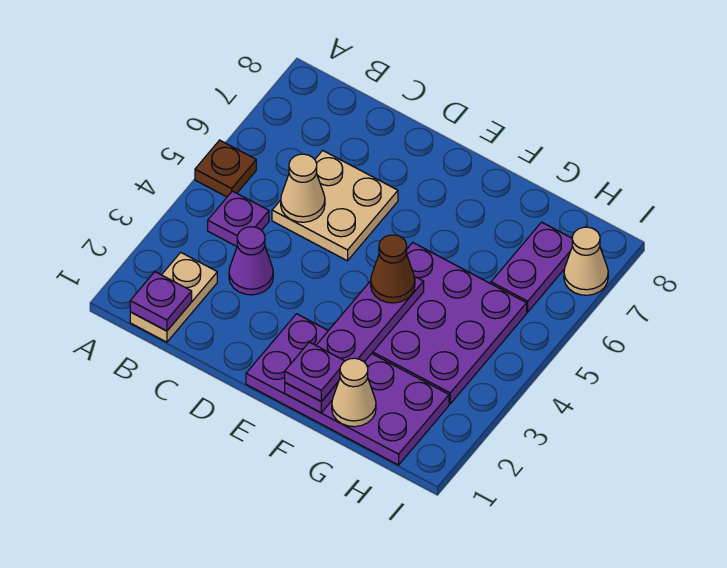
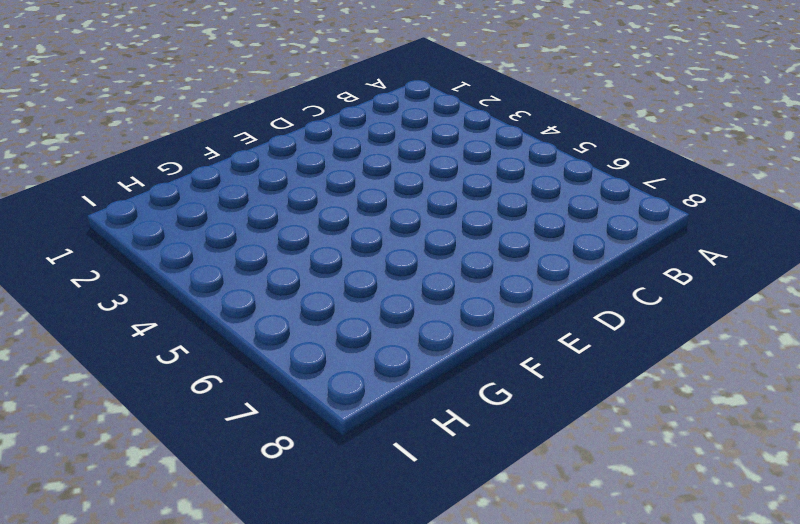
none -> brown 1x1 plate [195,140,256,197]
none -> tan 1x2 plate [130,252,217,342]
none -> purple 1x1 plate [208,191,269,246]

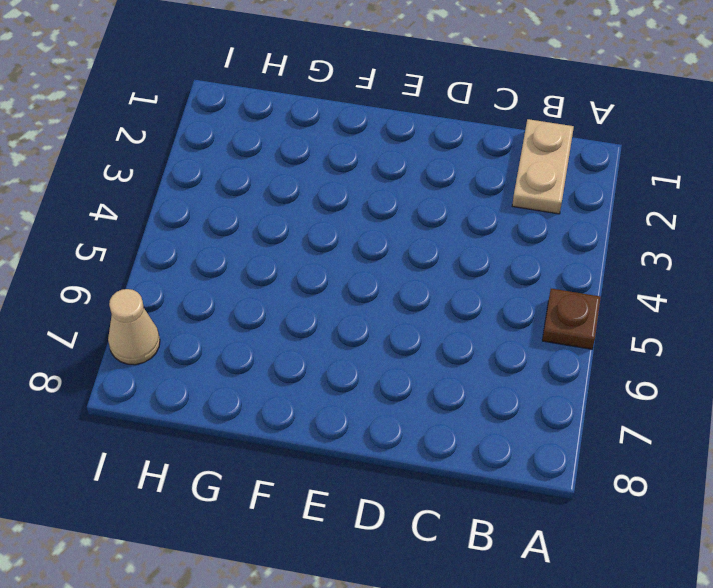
none -> purple 1x1 plate [208,191,269,246]
none -> purple 1x1 cone [229,227,273,295]
none -> tan 2x2 plate [272,151,398,261]

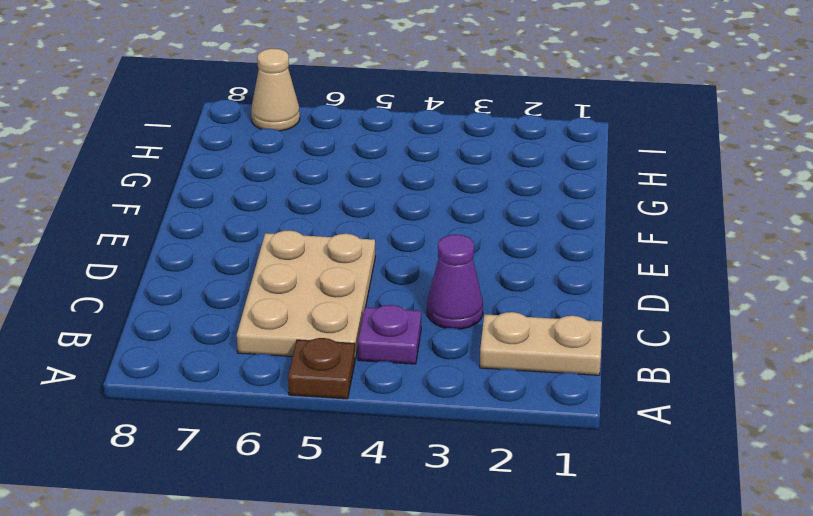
tan 2x3 plate [237,231,375,359] -> tan 2x2 plate [272,151,398,261]
none -> purple 2x4 plate [246,314,449,465]
none -> purple 3x3 plate [372,242,527,404]
none -> purple 1x2 plate [491,222,572,312]

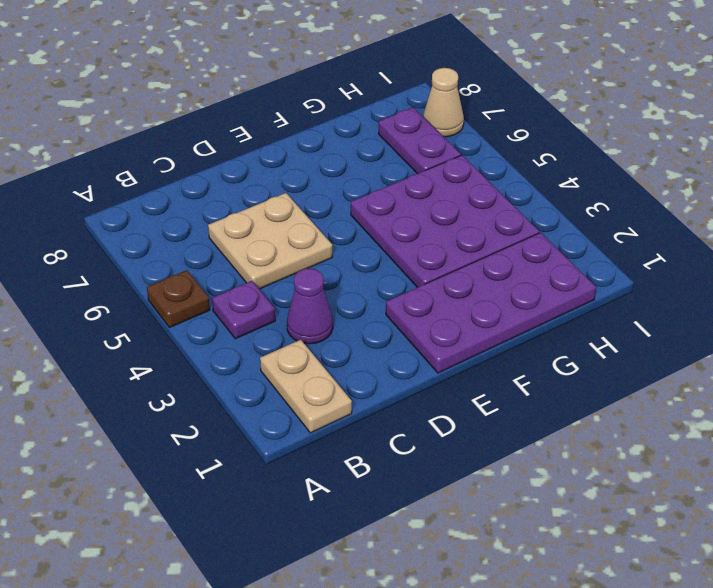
none -> purple 1x1 plate [130,272,192,331]
none -> tan 1x1 cone [281,154,325,222]
none -> purple 1x4 plate [285,276,424,413]

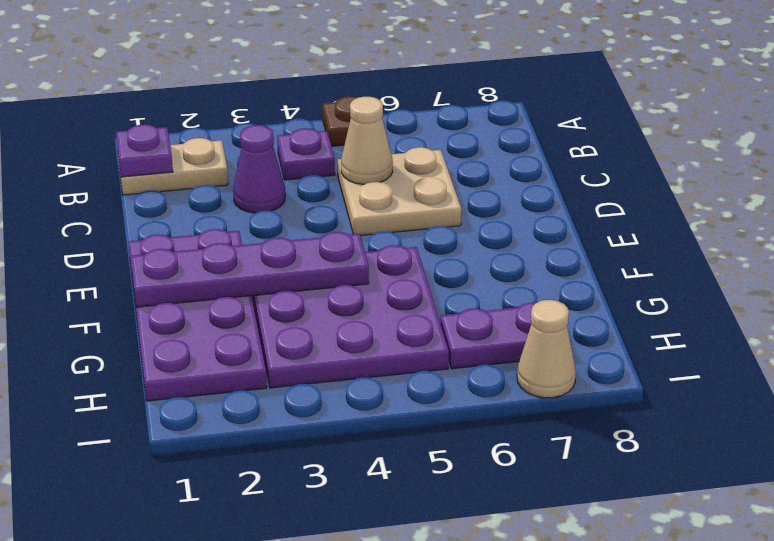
none -> tan 1x1 cone [332,358,376,427]
none -> purple 1x1 plate [285,342,345,401]
none -> brown 1x1 cone [371,235,415,303]

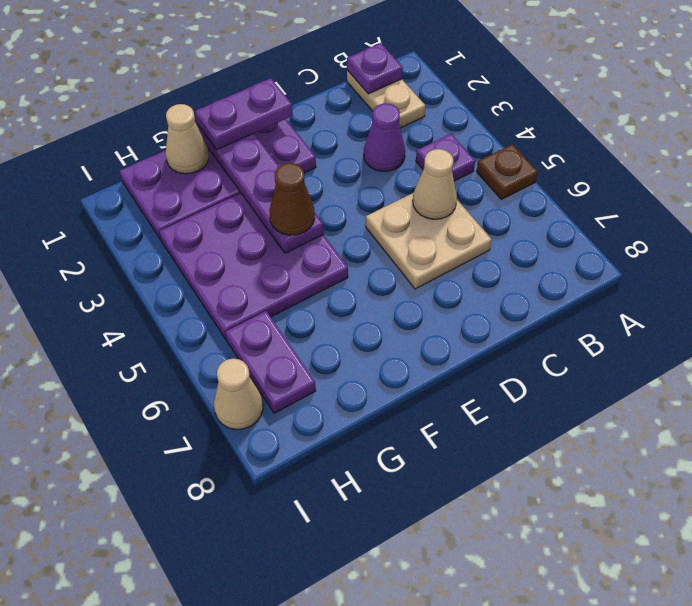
purple 1x2 plate [195,78,293,150] -> purple 1x1 plate [285,342,345,401]

